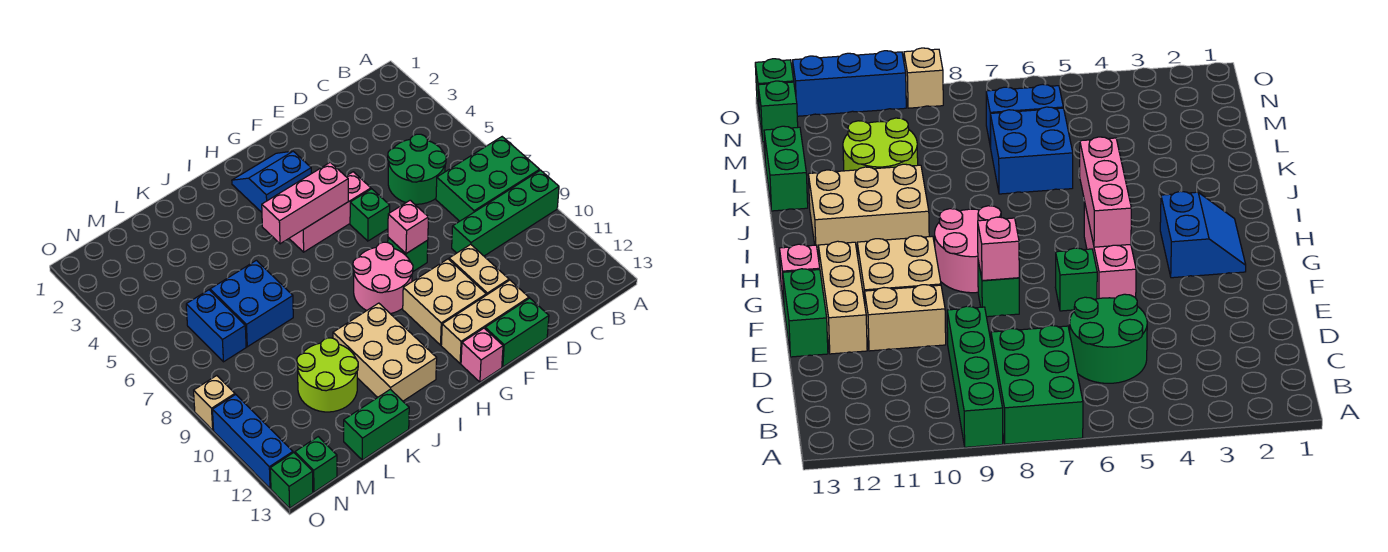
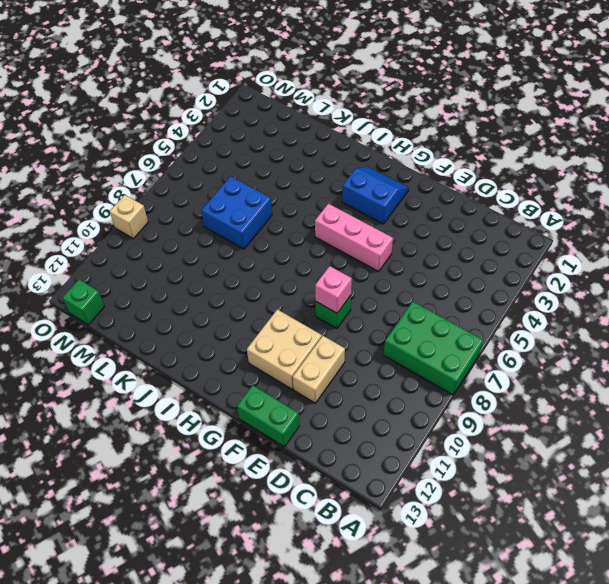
none -> green 1x4 brick [452,170,559,256]
none -> green 2x2 round brick [388,134,446,204]
none -> tan 1x3 brick [441,280,529,364]

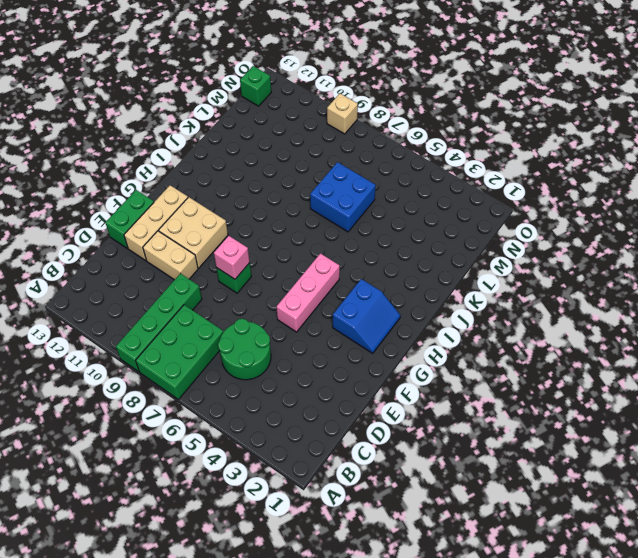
none -> green 1x1 brick [350,189,390,241]
none -> pink 2x2 round brick [353,242,413,314]
none -> pink 1x1 brick [461,328,503,382]

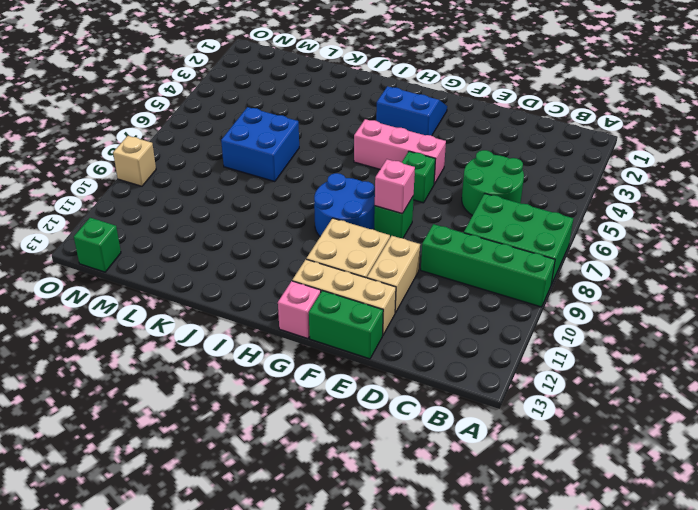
blue 2x2 round brick [314,173,375,236] -> pink 2x2 round brick [353,242,413,314]
none -> tan 2x3 brick [333,303,437,401]
none -> lime 2x2 round brick [297,338,358,412]
none -> green 1x2 brick [344,389,409,460]

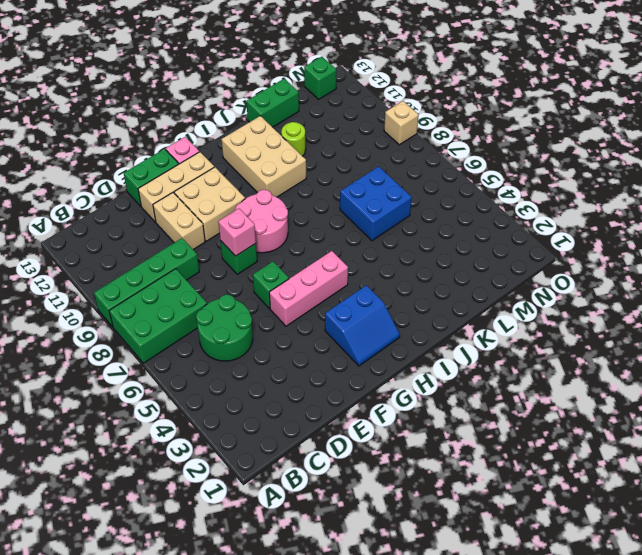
lime 1x1 round brick [281,122,306,156] -> lime 2x2 round brick [297,338,358,412]
none -> blue 1x2 brick [186,290,246,362]
none -> blue 1x3 brick [213,395,293,488]
none -> green 1x1 brick [270,453,313,508]

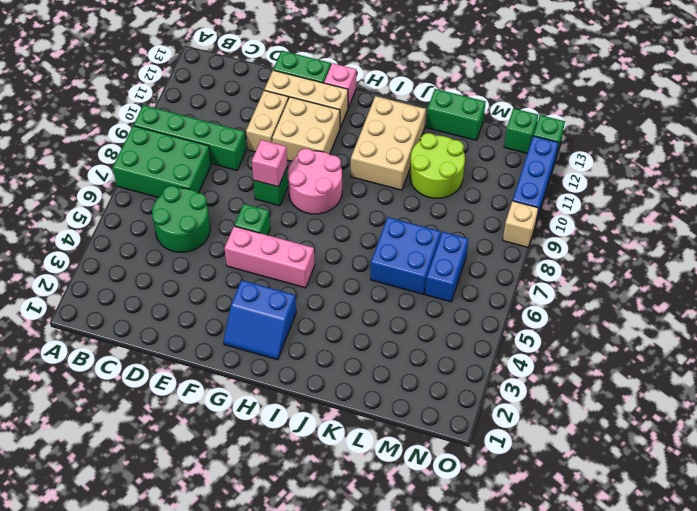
none -> pink 1x3 brick [262,162,348,244]

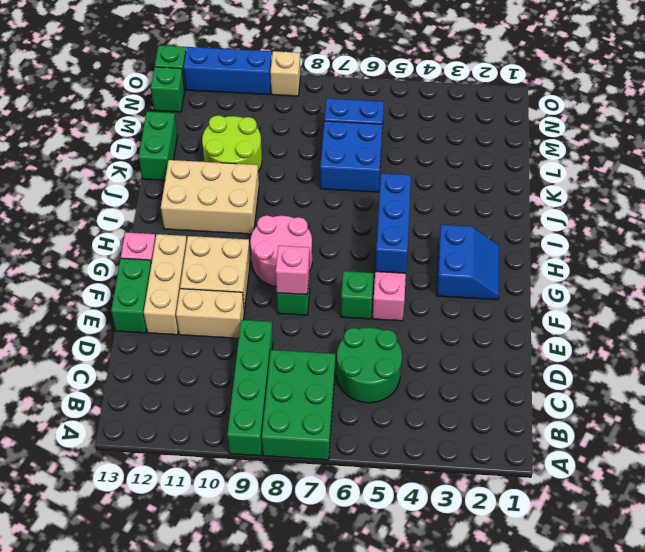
blue 1x3 brick [375,173,411,273] -> pink 1x3 brick [262,162,348,244]

